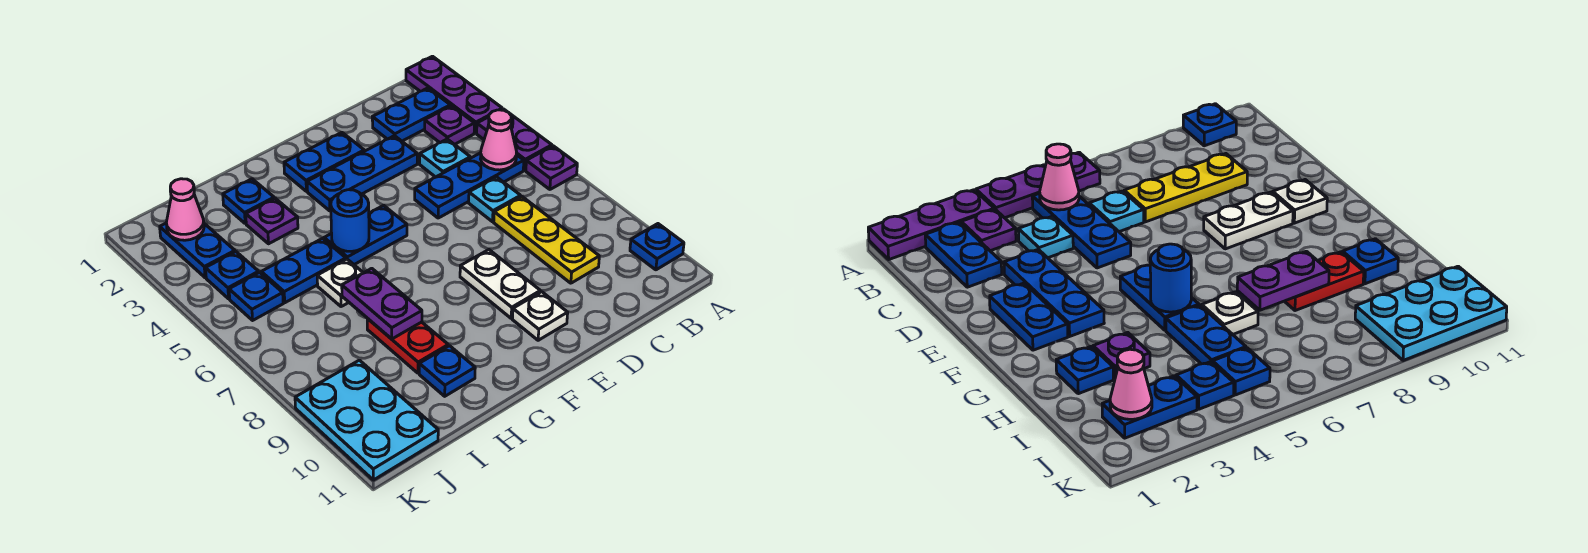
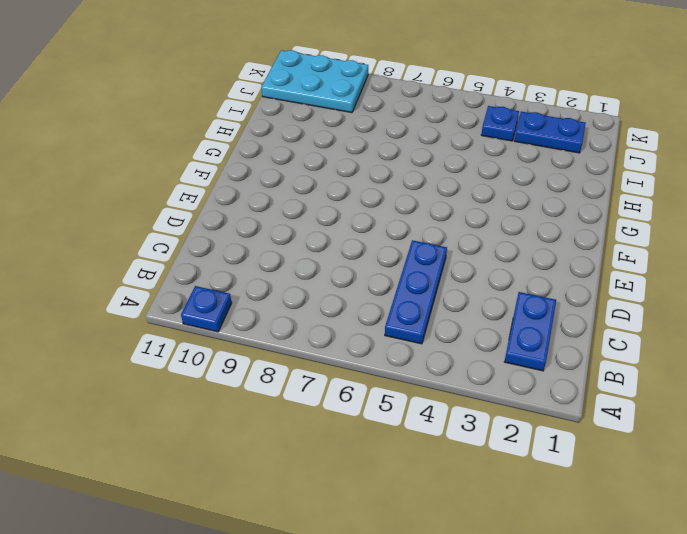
none -> purple 1x3 plate [406,56,502,133]
none -> purple 1x2 plate [477,109,552,170]
none -> purple 1x1 plate [526,146,577,189]

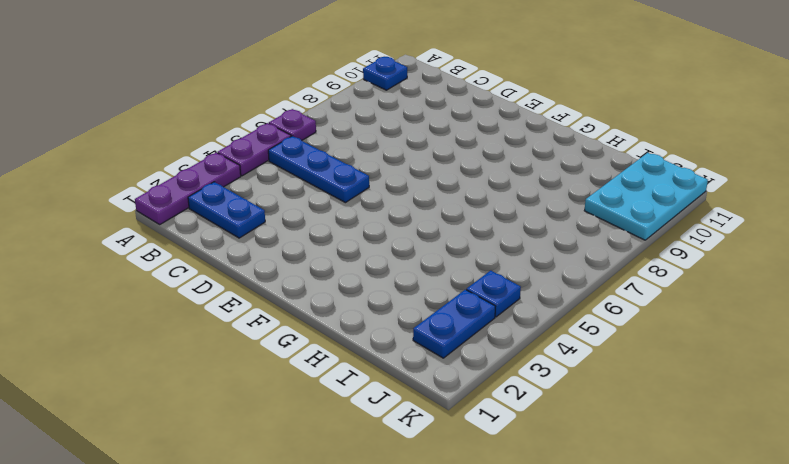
none -> purple 1x1 plate [425,106,474,145]
none -> cyan 1x1 plate [420,139,470,177]
none -> cyan 1x1 plate [469,177,521,222]

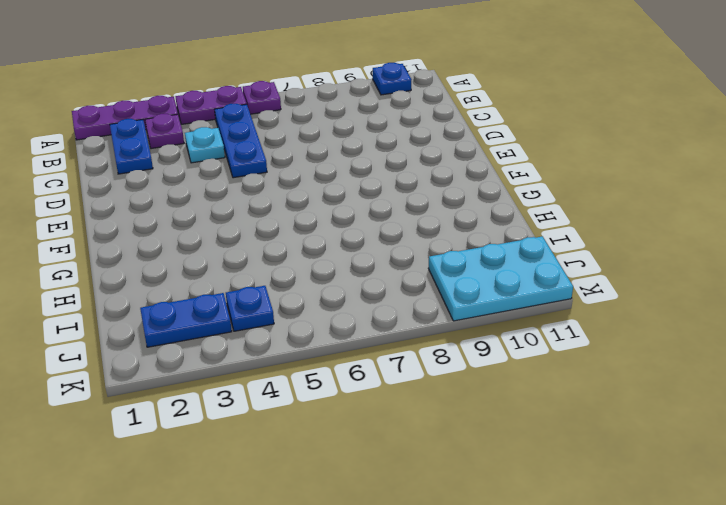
none -> cyan 1x1 plate [469,177,521,222]
none -> yellow 1x3 plate [494,196,599,283]
none -> blue 1x3 plate [307,136,417,211]

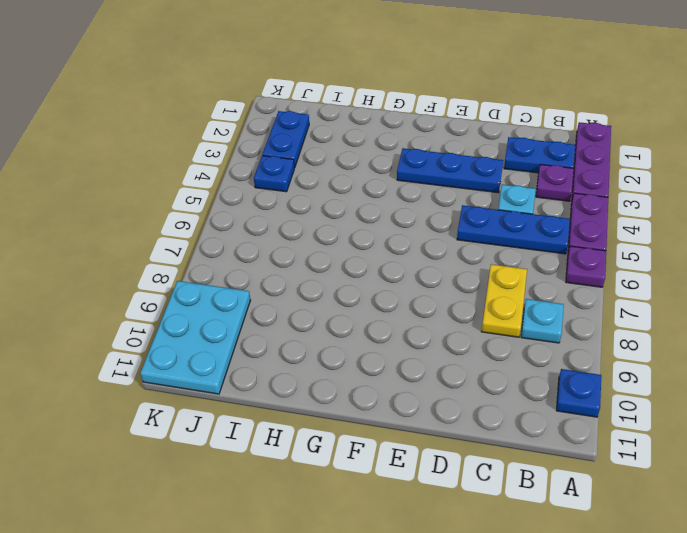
cyan 1x1 plate [521,299,564,343] -> cyan 1x1 plate moved to [469,177,521,222]
yellow 1x2 plate [481,264,527,337] -> yellow 1x3 plate [494,196,599,283]
none -> blue 1x2 plate [284,132,364,191]
none -> white 1x2 plate [460,250,540,318]
none -> white 1x1 plate [512,292,568,340]

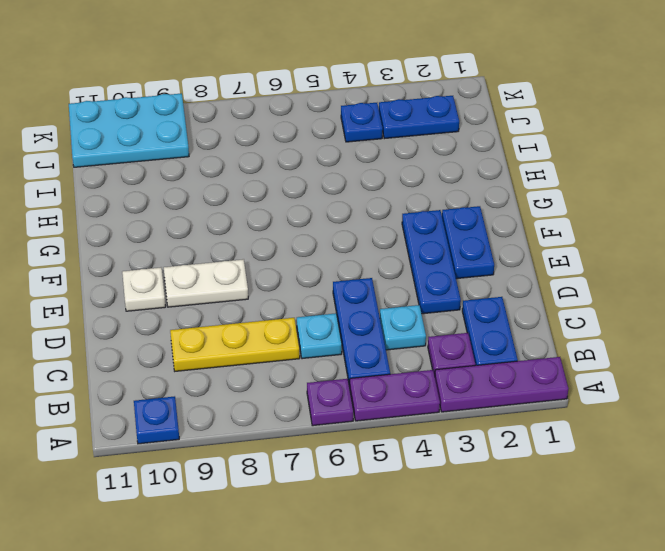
none -> blue 1x2 plate [324,205,407,265]
none -> blue 1x1 plate [223,179,274,224]
none -> purple 1x1 plate [246,198,298,244]

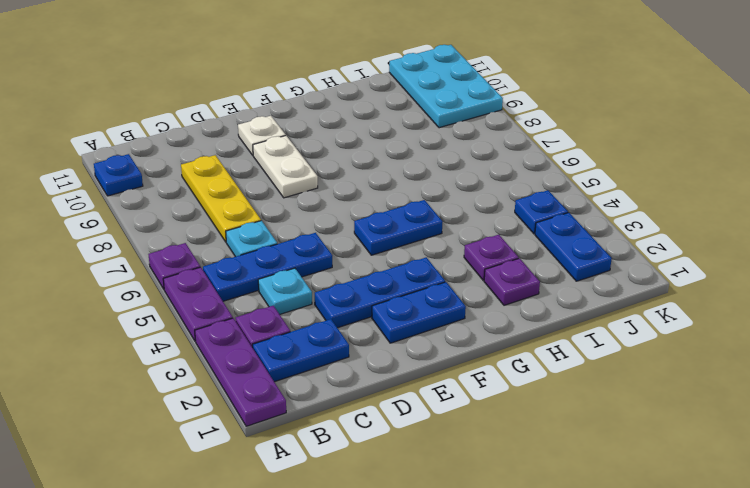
purple 1x1 plate [484,258,540,305] -> blue 1x1 plate [223,179,274,224]
none -> blue 1x2 plate [261,238,346,303]
none -> white 1x1 plate [317,259,363,307]
none -> red 1x2 plate [367,319,448,373]

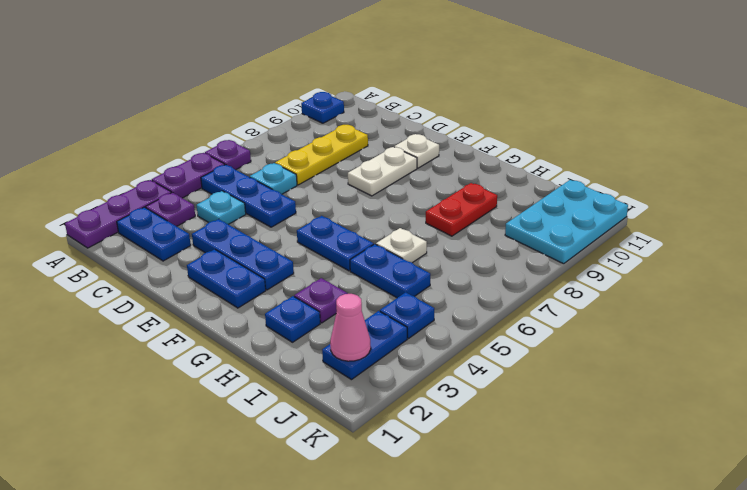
none -> blue 1x1 plate [419,346,475,396]
none -> blue 1x1 plate [229,272,283,320]
none -> pink 1x1 cone [481,110,517,170]

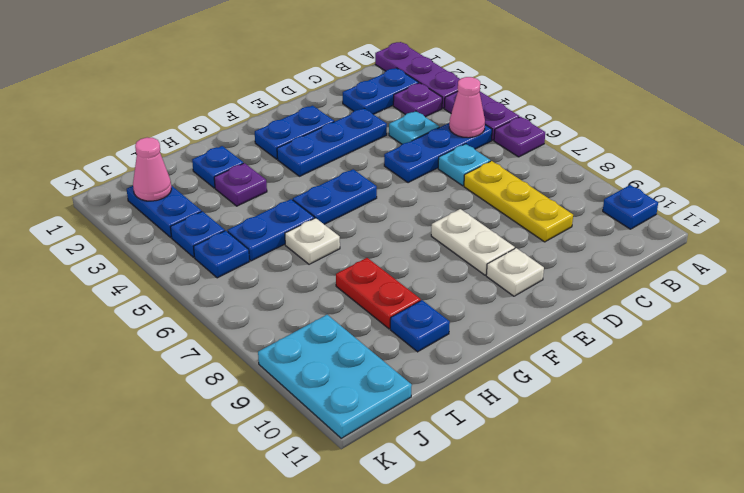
none -> blue 1x1 round brick [331,190,369,251]
none -> purple 1x2 plate [342,268,422,339]

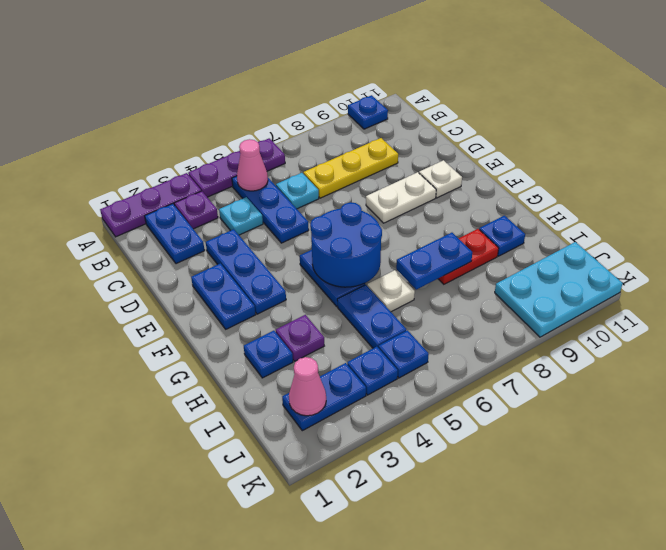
blue 2x2 round brick [310,202,382,287] -> blue 1x1 round brick [331,190,369,251]
blue 1x2 plate [396,233,472,290] -> purple 1x2 plate [342,268,422,339]

